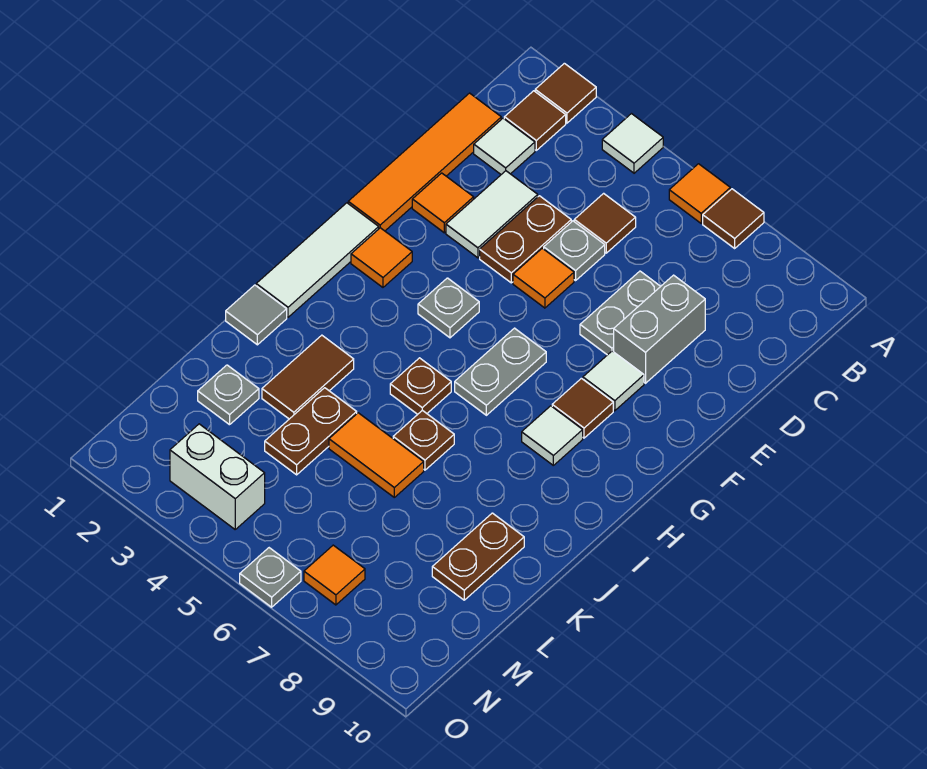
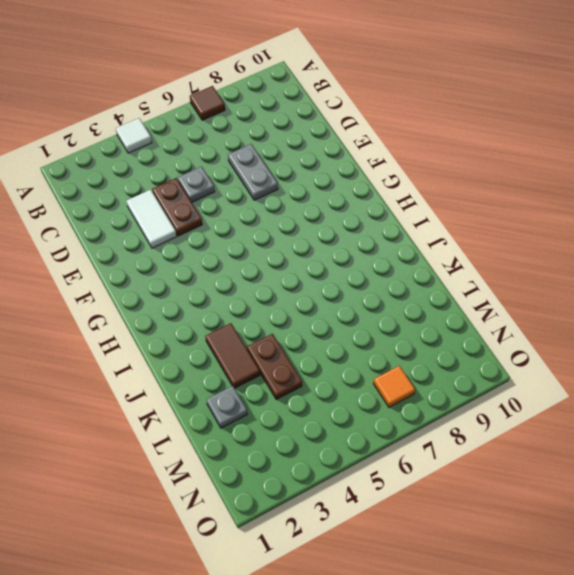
none -> brown 1x1 tile [535,63,596,123]
none -> orange 1x1 tile [669,164,730,223]
none -> brown 1x1 tile [504,91,566,150]
none -> orange 1x4 tile [348,93,501,231]

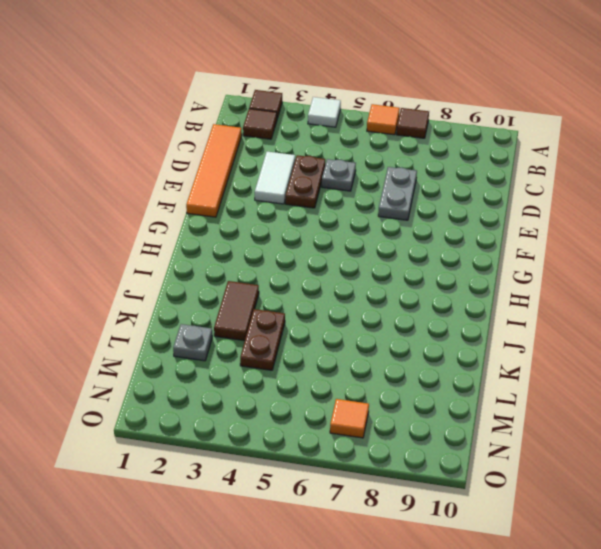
none -> white 1x1 tile [474,118,535,174]
none -> brown 1x1 tile [574,193,636,253]
none -> grey 1x2 brick [614,275,705,383]
none -> orange 1x1 tile [412,173,474,233]

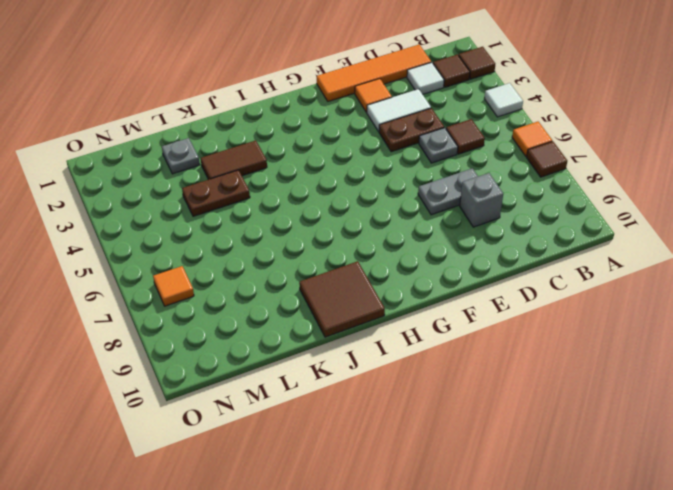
grey 1x1 brick [460,173,503,227] -> grey 1x2 brick [614,275,705,383]
brown 2x2 tile [299,261,385,337] -> none
none -> orange 1x1 tile [513,248,574,308]
none -> white 1x1 tile [583,351,644,411]
none -> white 1x3 tile [256,203,379,317]
none -> orange 1x1 tile [351,228,412,287]

